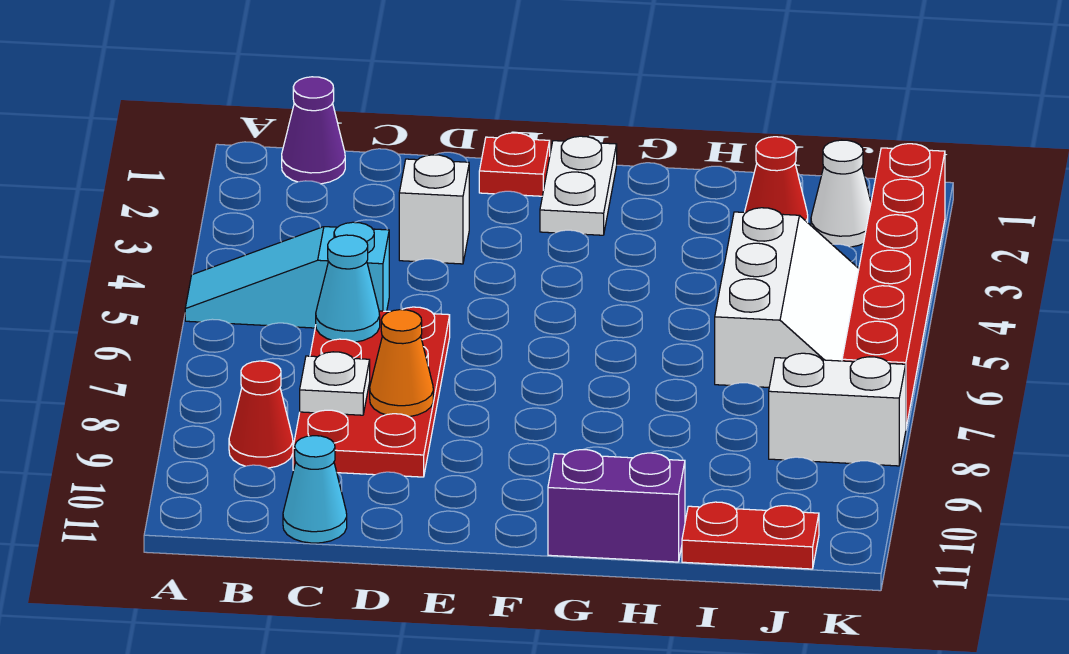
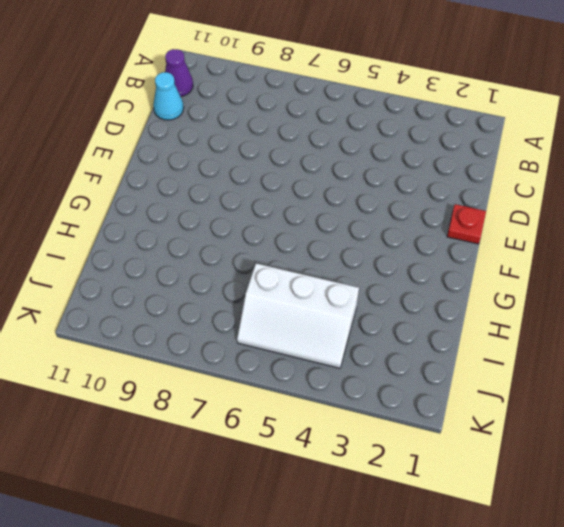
purple 1x1 cone [165,49,193,97] -> purple 1x1 cone moved to [282,77,345,184]
none -> cyan 1x3 slope [185,222,389,328]
none -> red 1x1 cone [229,361,293,468]
none -> red 2x4 plate [293,307,450,477]

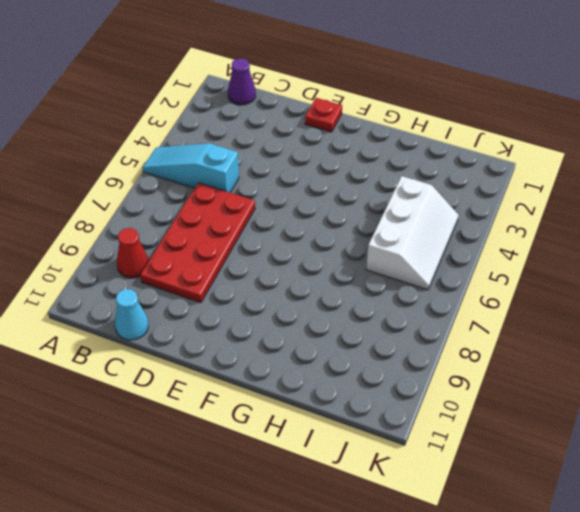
none -> white 1x1 brick [399,155,469,264]
none -> white 1x2 plate [540,136,617,235]
none -> purple 1x2 brick [548,450,685,562]

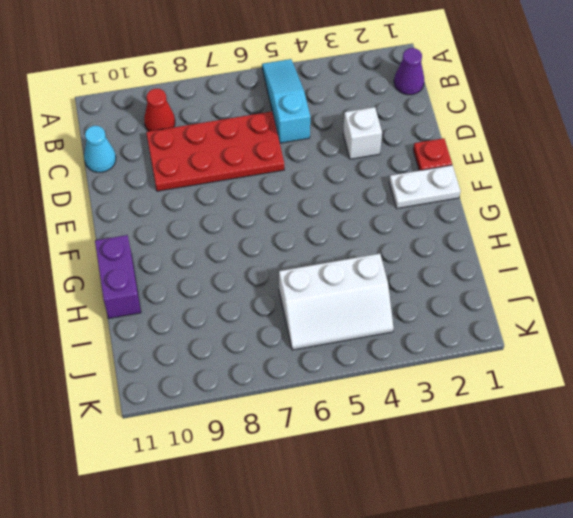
none -> red 1x1 cone [745,137,808,223]
none -> red 1x2 plate [682,502,819,569]
none -> white 1x1 cone [811,140,871,247]

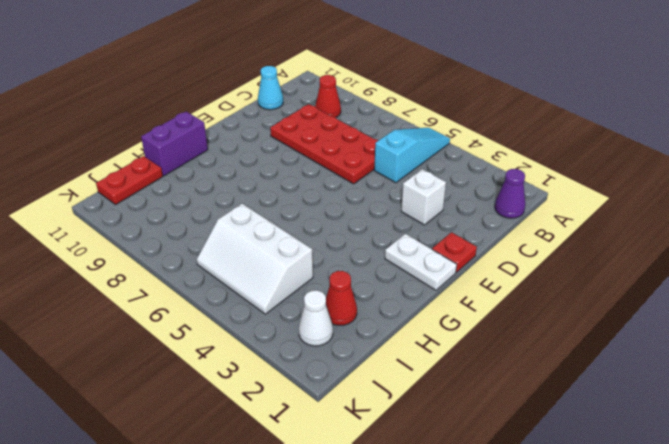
none -> white 1x2 brick [769,353,906,466]
none -> red 1x6 brick [842,144,945,427]
none -> cyan 1x1 cone [316,235,380,342]

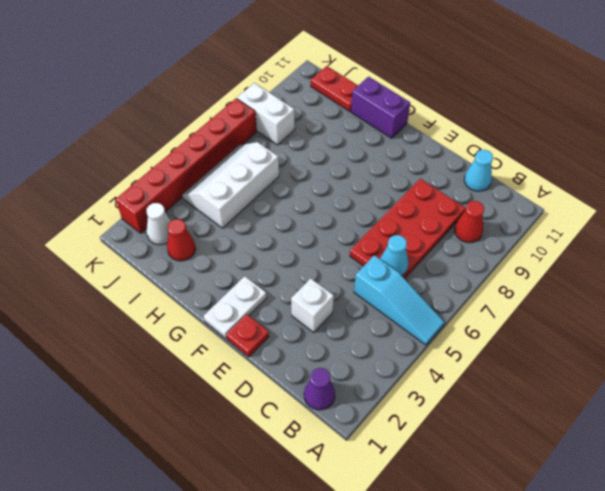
none -> white 1x1 plate [300,352,370,415]
none -> orange 1x1 cone [370,310,433,417]

